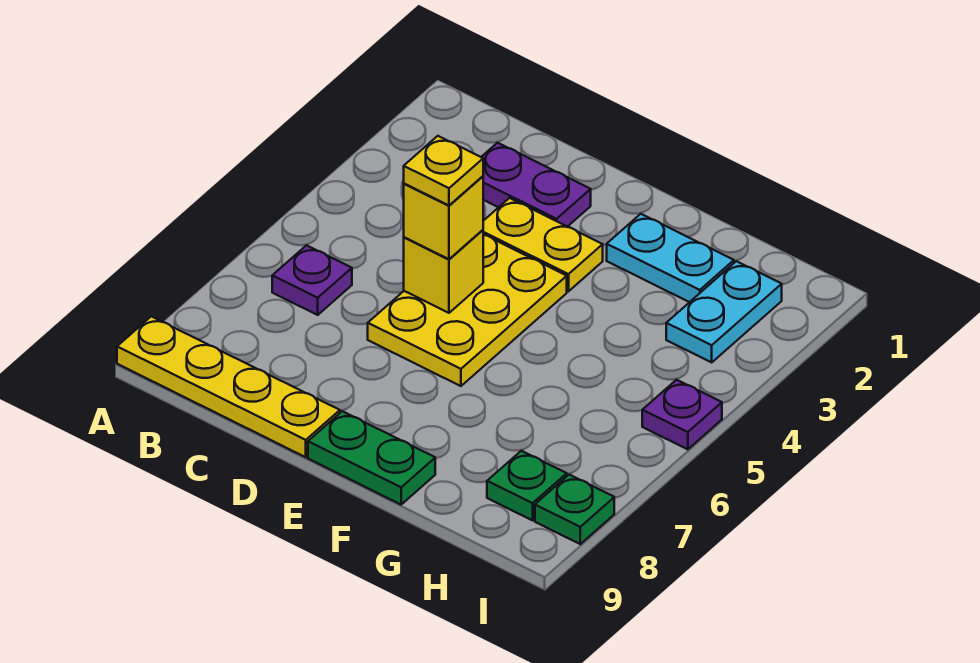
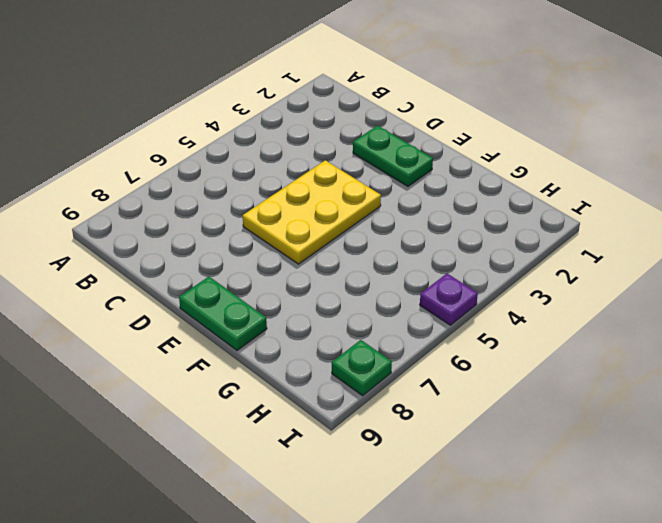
green 1x2 plate [353,126,433,186] -> purple 1x2 plate [482,143,591,227]
none -> yellow 1x4 plate [117,316,340,457]
none -> purple 1x1 plate [272,245,352,315]
none -> yellow 1x2 plate [483,198,603,291]

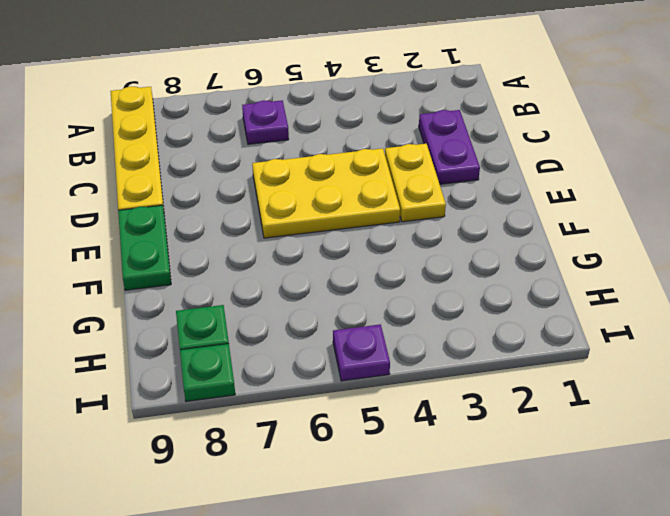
none -> cyan 1x2 plate [607,214,734,302]
none -> cyan 1x2 plate [666,261,782,362]
none -> yellow 1x1 brick [404,230,483,313]

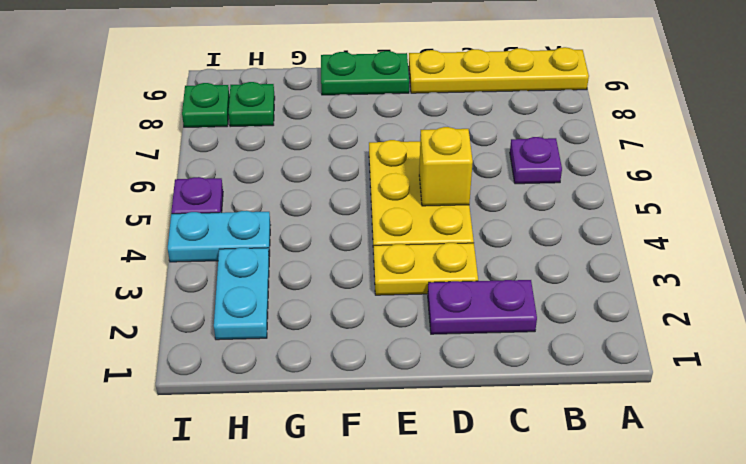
cyan 1x2 plate [168,211,270,262] -> cyan 1x2 plate moved to [607,214,734,302]
none -> yellow 1x1 brick [404,176,483,259]
none -> yellow 1x1 plate [404,136,483,205]

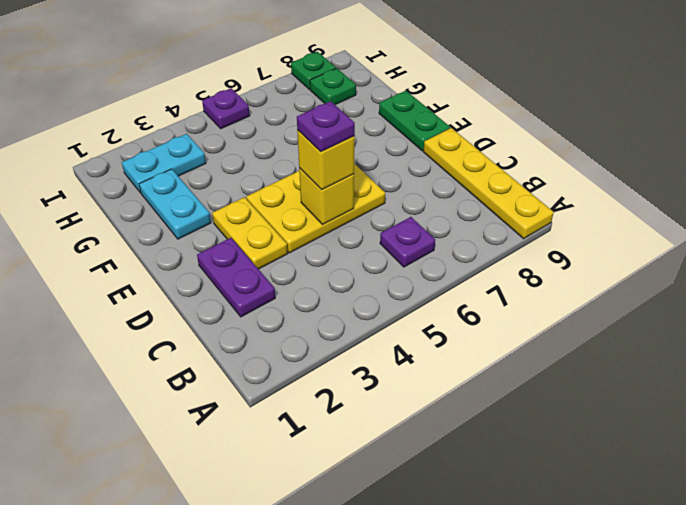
purple 1x1 plate [297,101,355,152] -> yellow 1x1 plate [404,136,483,205]

